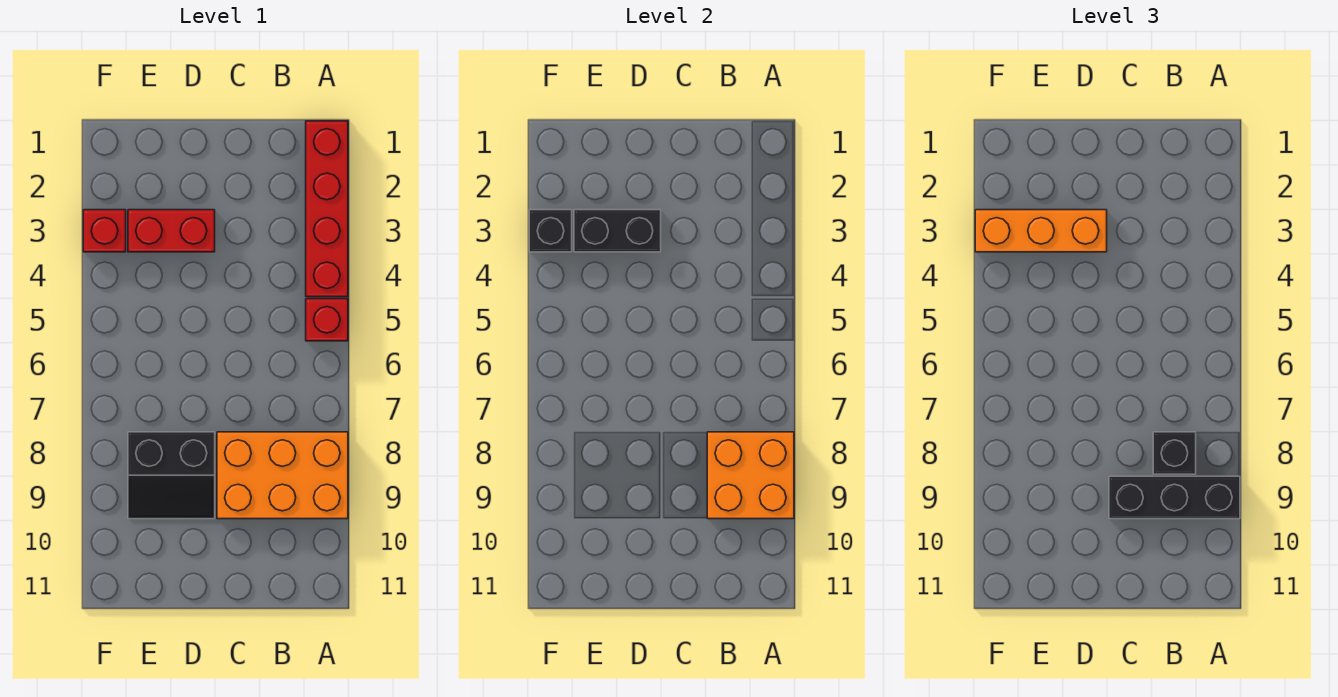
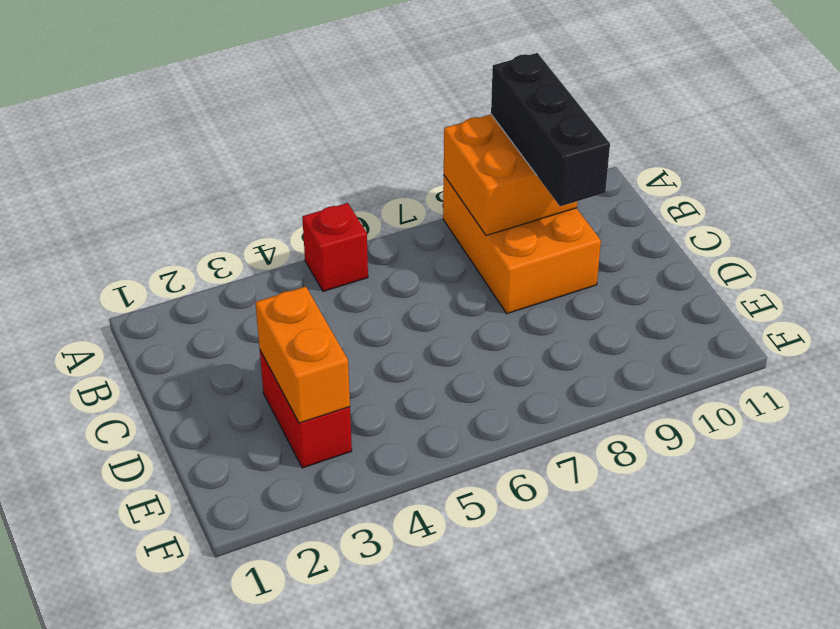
orange 1x2 brick [255,287,350,423] -> black 1x2 brick [574,210,661,252]
none -> red 1x4 brick [306,121,348,297]
none -> black 2x2 slope [128,432,215,519]
none -> red 1x1 brick [83,210,126,252]

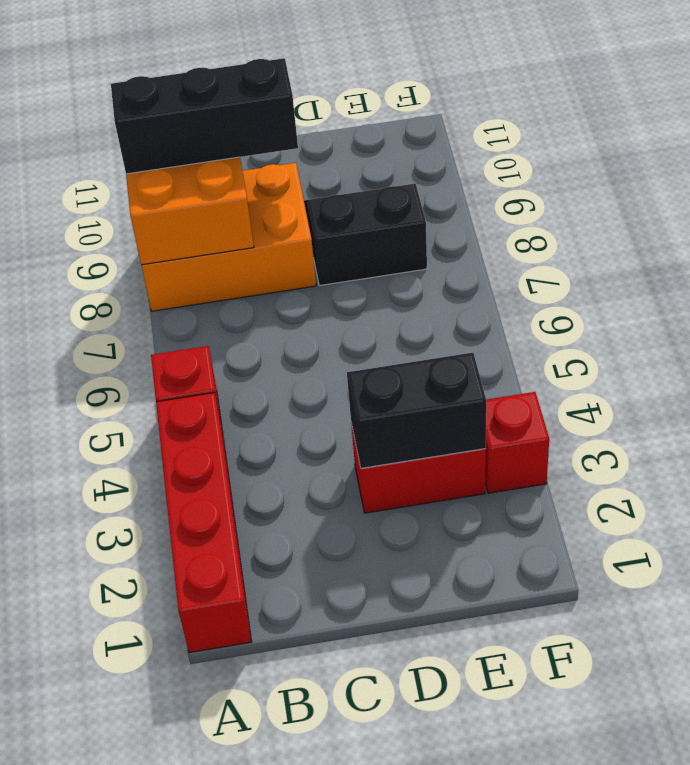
none -> black 1x1 brick [529,210,572,252]
none -> black 1x1 brick [1153,432,1196,474]
none -> orange 1x3 brick [975,210,1107,252]

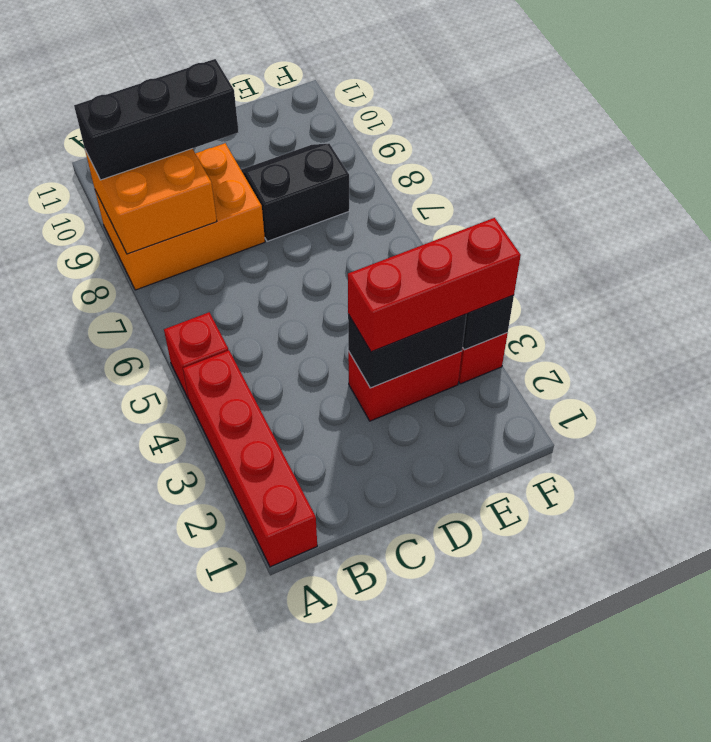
red 1x3 brick [348,218,521,352] -> orange 1x3 brick [975,210,1107,252]
none -> black 1x1 brick [1153,432,1196,474]

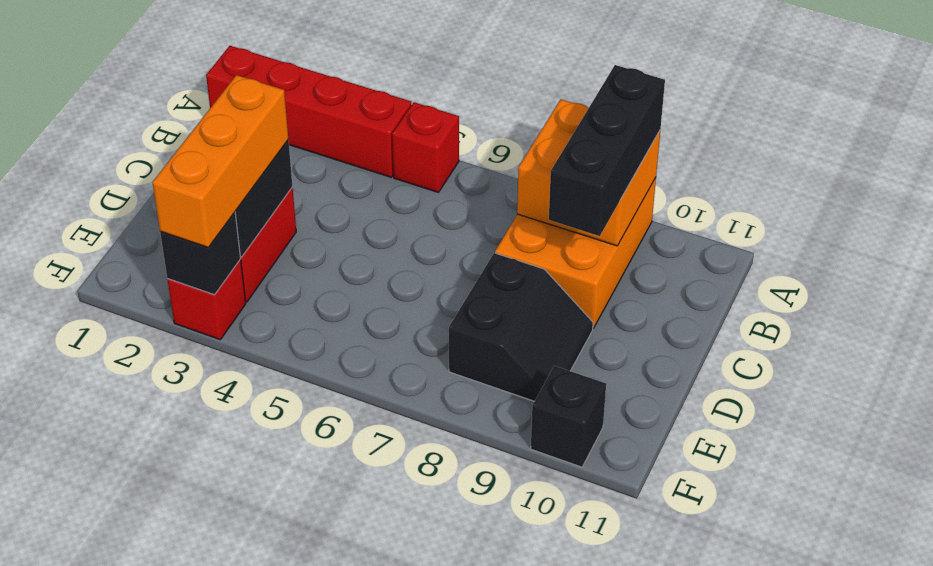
black 1x1 brick [531,366,606,467] -> black 1x1 brick moved to [1153,432,1196,474]

